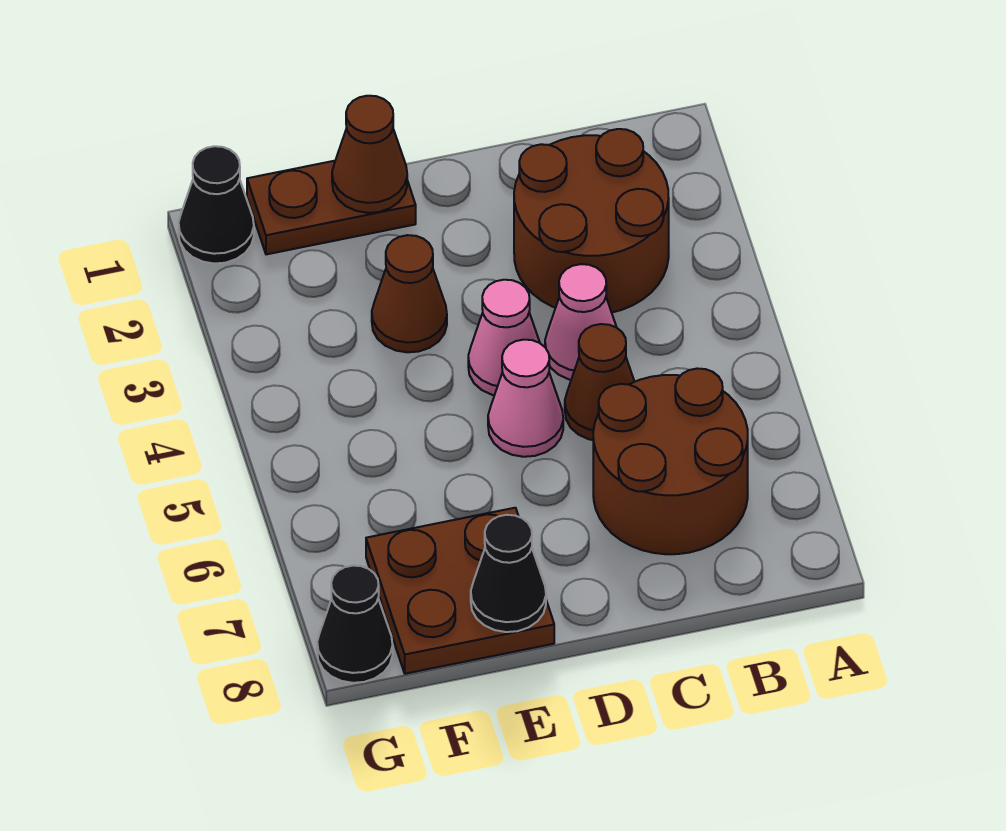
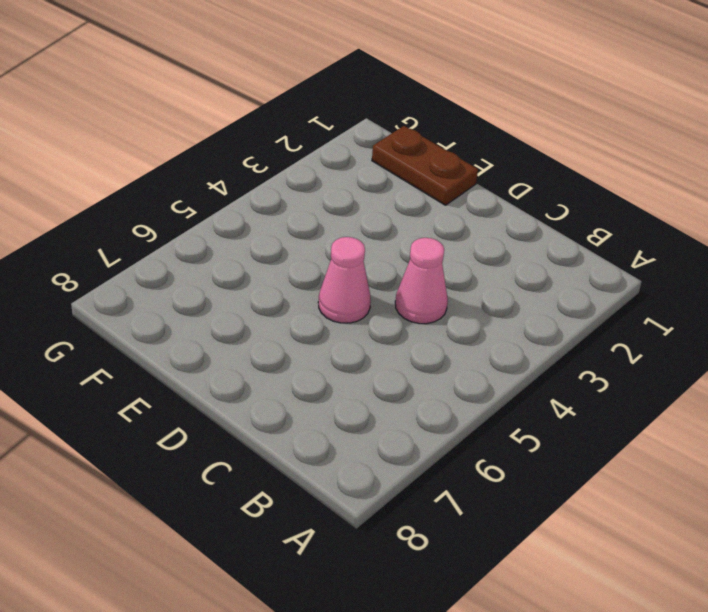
none -> brown 2x2 round brick [514,129,669,312]
none -> brown 2x2 round brick [593,368,748,554]
none -> brown 1x1 cone [565,324,634,440]

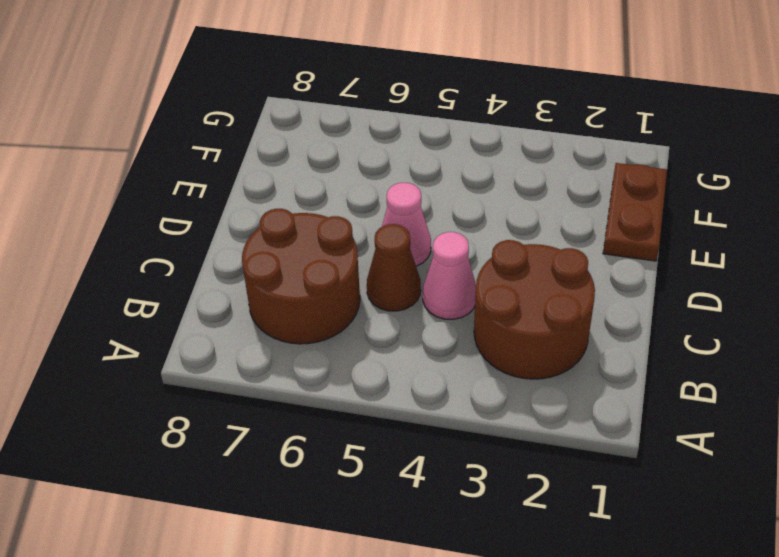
none -> pink 1x1 cone [468,280,540,395]
none -> brown 1x1 cone [372,235,447,352]
none -> brown 2x2 plate [366,508,554,674]

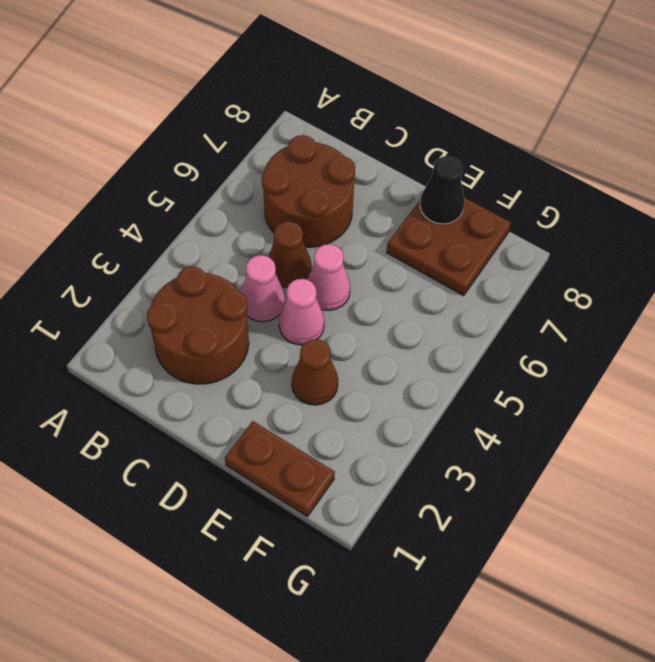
none -> black 1x1 cone [179,146,254,264]
none -> black 1x1 cone [317,566,393,683]
none -> brown 1x1 cone [332,96,407,213]

